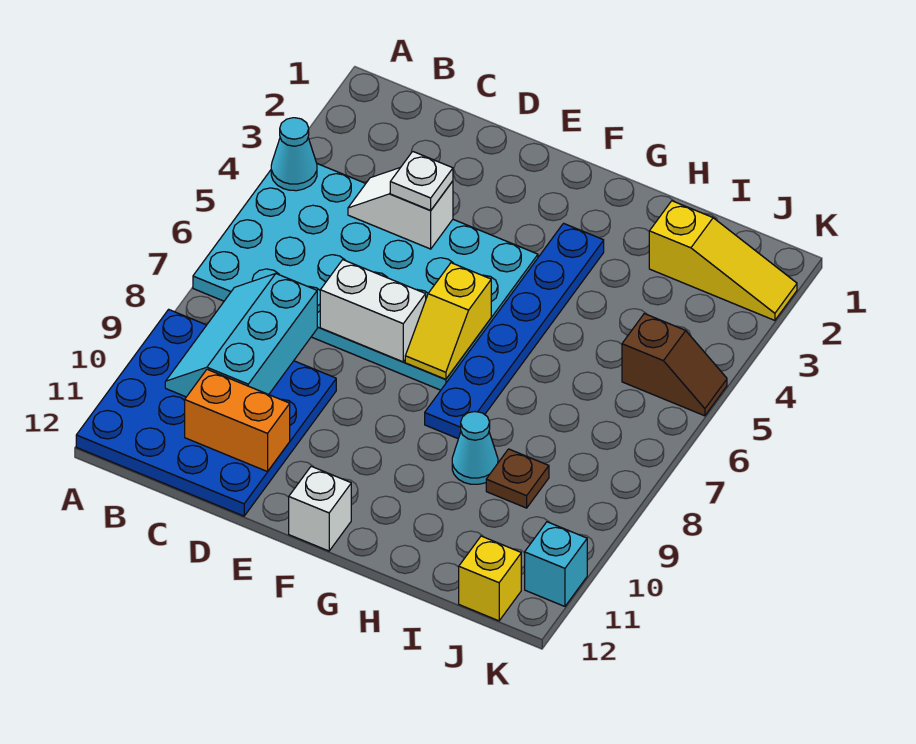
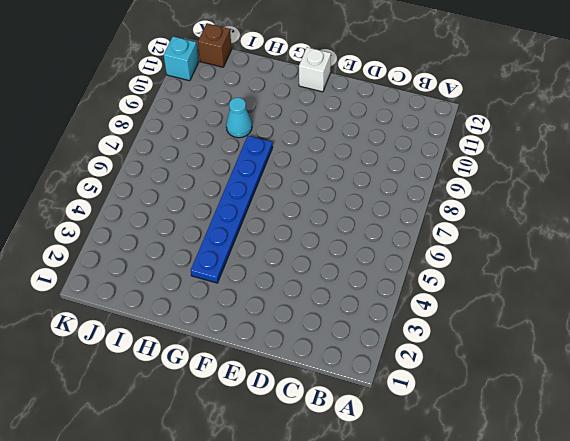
brown 1x1 brick [198,23,232,67] -> yellow 1x1 brick [459,536,521,621]
none -> cyan 4x6 plate [193,164,538,390]
none -> blue 4x4 plate [76,309,336,516]
none -> yellow 1x3 slope [649,201,797,320]

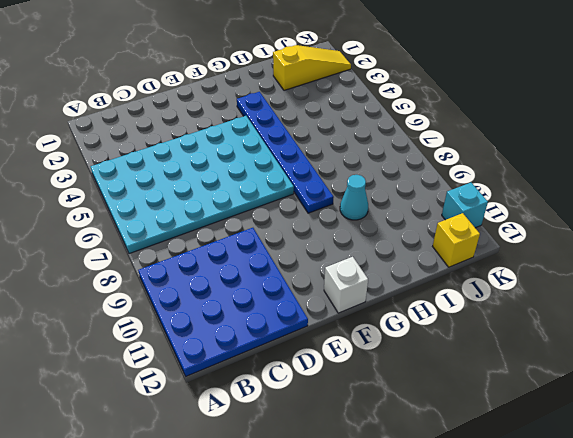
none -> brown 1x1 plate [486,449,549,508]
none -> brown 1x2 slope [622,314,727,416]
none -> cyan 1x1 cone [271,118,317,191]

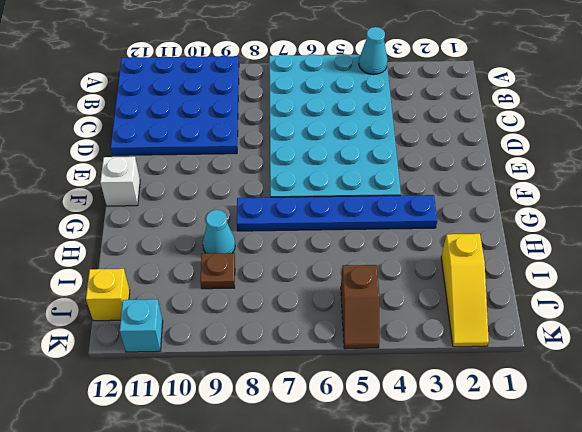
none -> cyan 2x3 slope [165,274,317,397]
none -> white 1x2 slope [348,168,453,249]
none -> orange 1x2 brick [185,369,290,472]

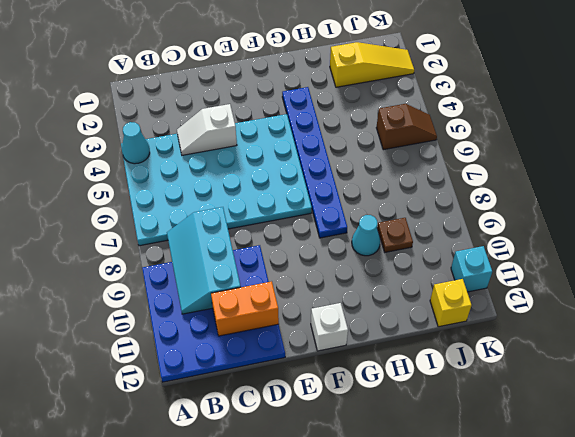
none -> white 1x2 brick [320,260,426,362]
none -> yellow 1x2 slope [405,263,491,379]
none -> white 1x1 plate [390,151,453,210]

